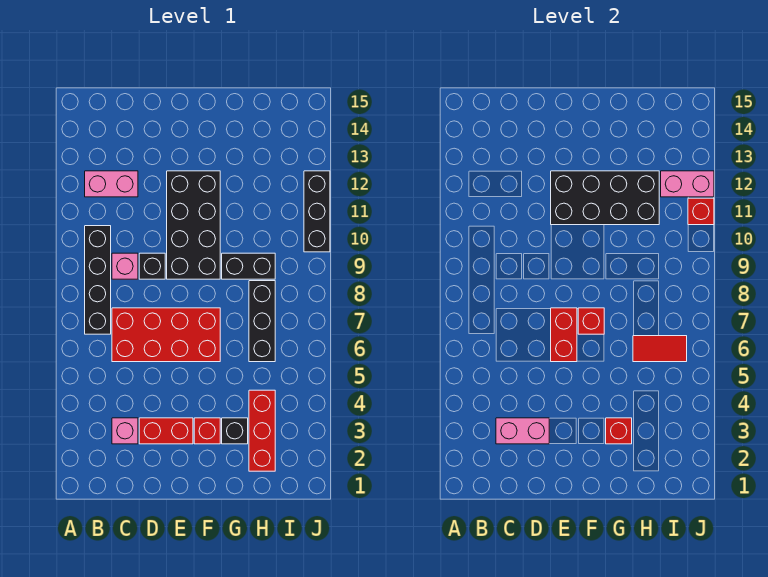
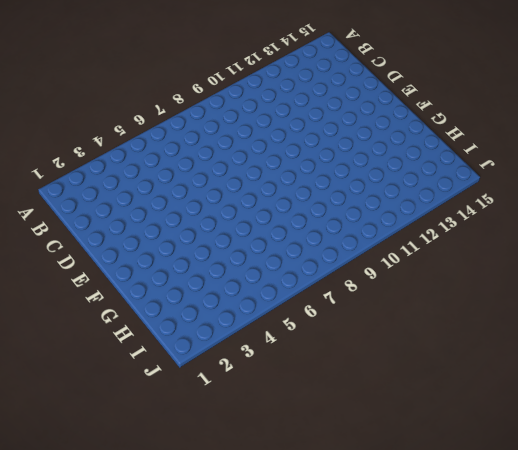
none -> black 1x4 brick [85,226,111,334]
none -> pink 1x2 brick [85,171,138,197]
none -> pink 1x1 brick [112,418,138,444]

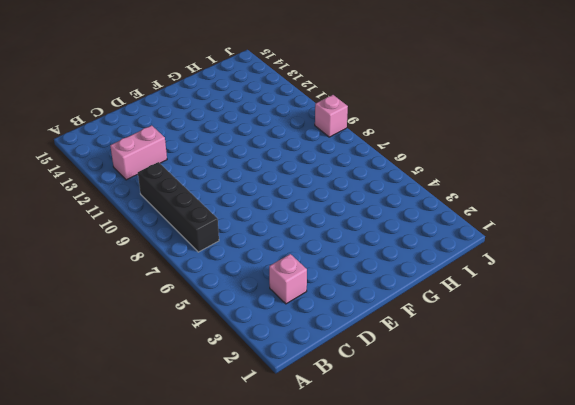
pink 1x1 brick [315,95,348,137] -> pink 1x1 brick moved to [112,253,138,279]
none -> red 2x4 brick [112,308,220,362]
none -> red 1x2 brick [139,418,193,444]
none -> black 1x1 brick [139,253,165,279]

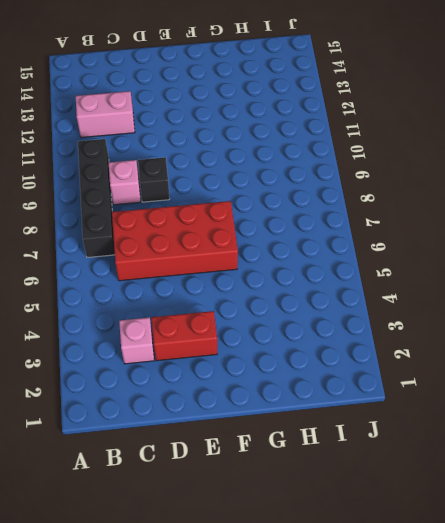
none -> black 2x4 brick [167,171,220,279]
none -> red 1x1 brick [194,418,220,444]
none -> black 1x1 brick [222,418,248,444]

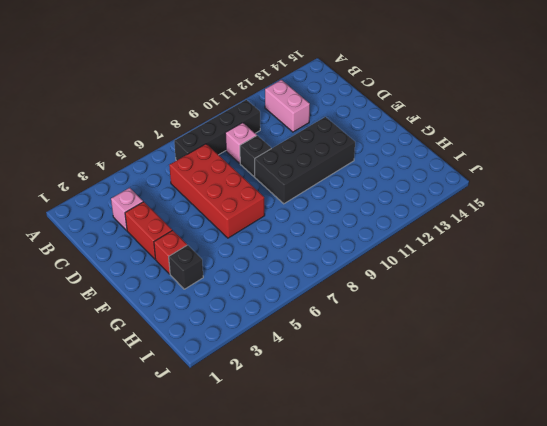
none -> black 1x2 brick [222,253,275,279]
none -> red 1x3 brick [249,390,275,471]
none -> black 1x3 brick [249,281,275,362]

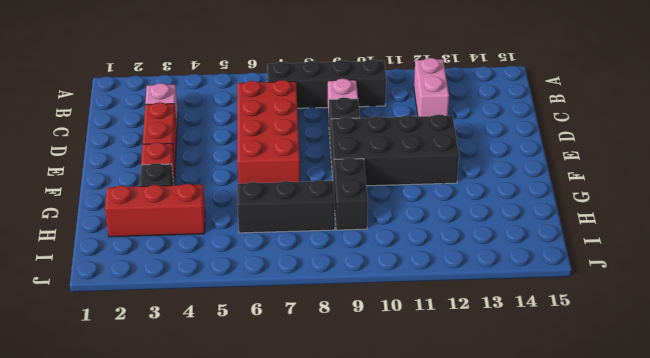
none -> black 1x3 brick [304,171,330,252]
none -> pink 1x2 brick [496,418,549,444]
none -> red 1x2 brick [551,308,577,362]

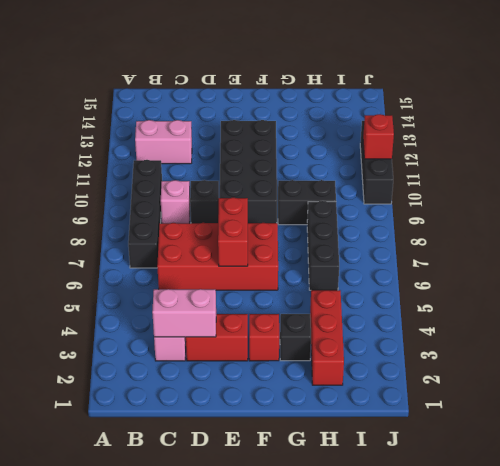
none -> black 2x4 brick [551,171,659,225]
none -> red 1x1 brick [578,308,604,334]
none -> red 1x1 brick [606,418,632,444]

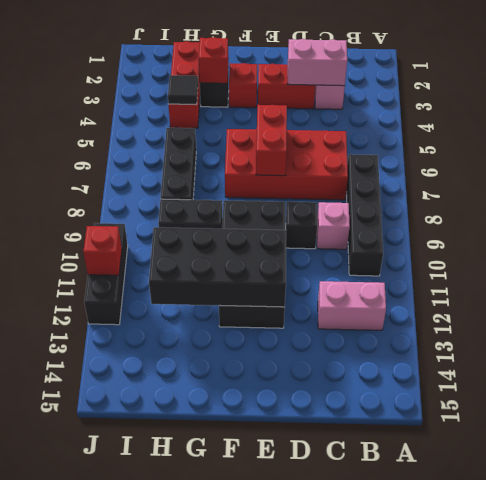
black 1x1 tile [168,75,198,105] -> none
none -> red 1x1 brick [578,308,604,334]
none -> red 1x2 tile [633,336,687,362]
none -> pink 1x2 brick [661,171,714,197]

